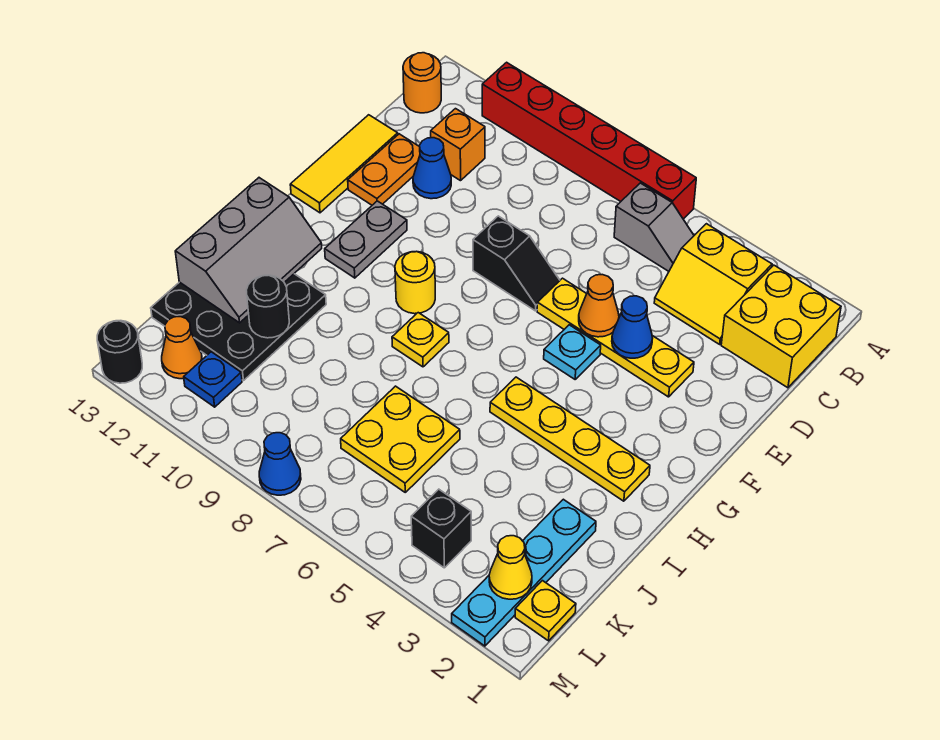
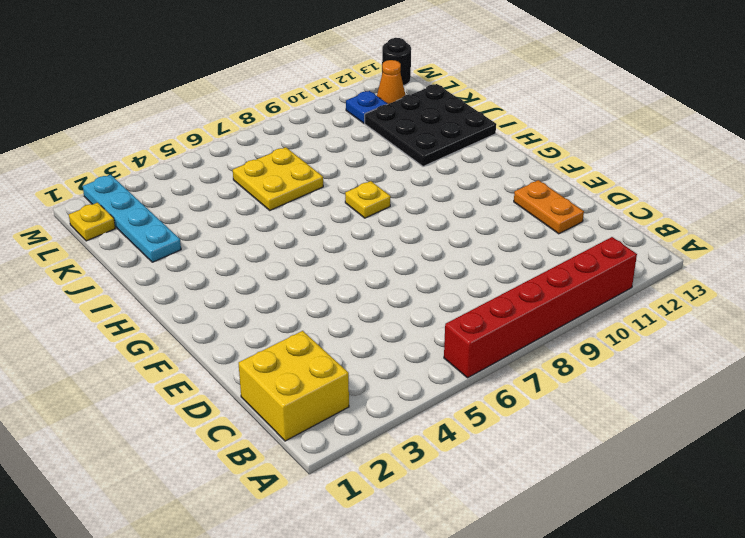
none -> yellow 2x2 slope [654,224,772,344]
none -> grey 1x2 slope [614,183,694,271]
none -> orange 1x1 round brick [403,53,441,113]
none -> orange 1x1 brick [431,109,485,181]

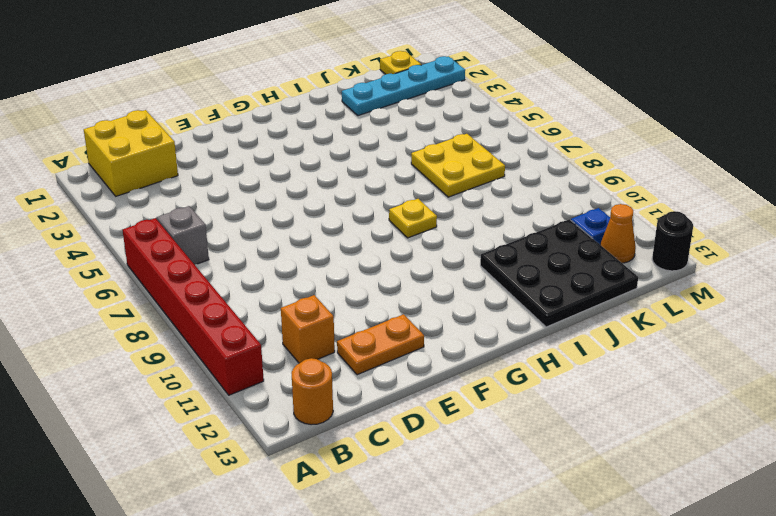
none -> yellow 2x2 slope [654,224,772,344]
none -> blue 1x1 cone [413,138,451,199]
none -> yellow 1x3 tile [290,115,398,213]
none -> yellow 1x4 plate [537,278,694,397]

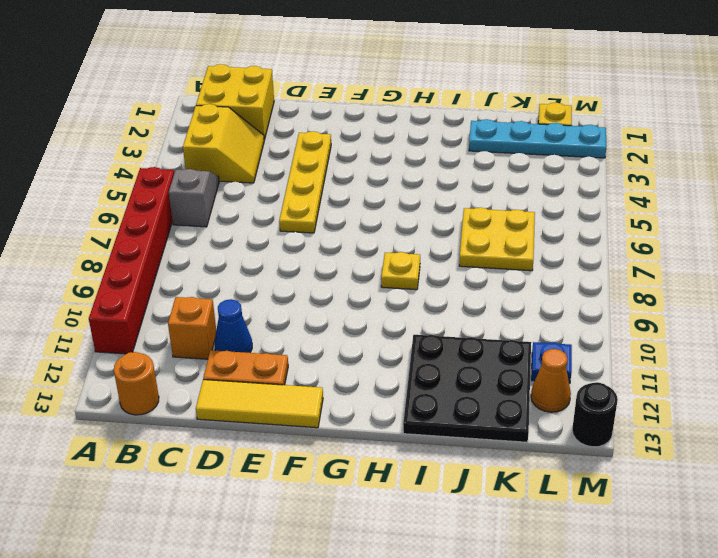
none -> black 1x2 slope [473,216,560,311]
none -> cyan 1x1 plate [544,325,601,379]
none -> grey 1x2 plate [325,201,407,278]
none -> yellow 1x1 round brick [395,252,435,314]

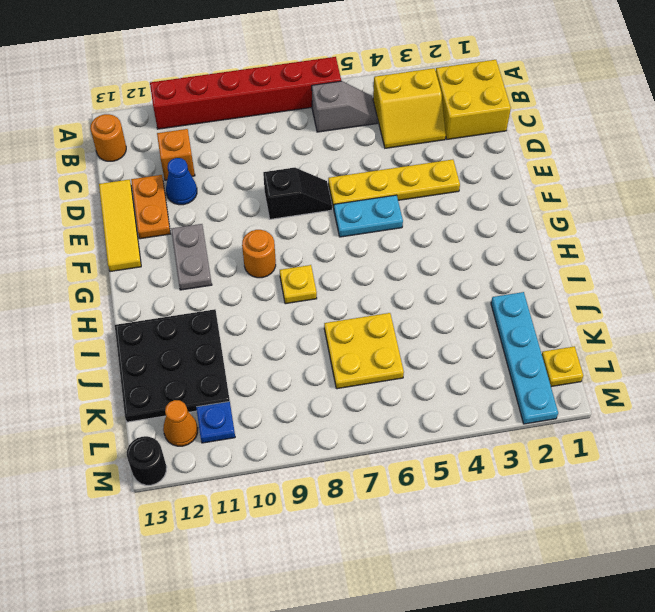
cyan 1x2 plate [334,195,403,237] -> cyan 1x1 plate [544,325,601,379]
orange 1x1 round brick [242,230,276,278] -> yellow 1x1 round brick [395,252,435,314]
none -> yellow 1x4 plate [490,377,650,501]
none -> black 1x1 brick [411,489,471,568]
none -> blue 1x1 cone [259,433,301,495]
none -> blue 1x1 cone [612,296,653,358]

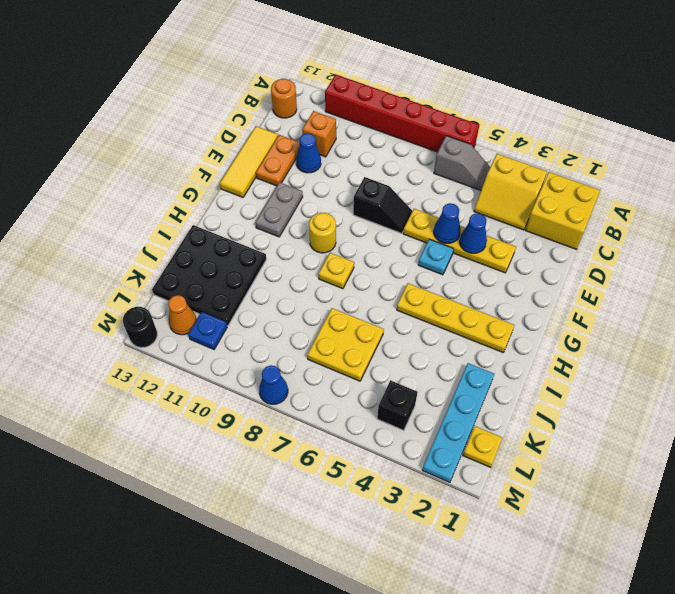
blue 1x1 cone [434,203,461,243] -> orange 1x1 cone [579,275,619,337]
none -> grey 2x3 slope [175,178,322,323]
none -> black 1x1 round brick [246,275,289,338]
none -> yellow 1x1 cone [489,536,532,599]

